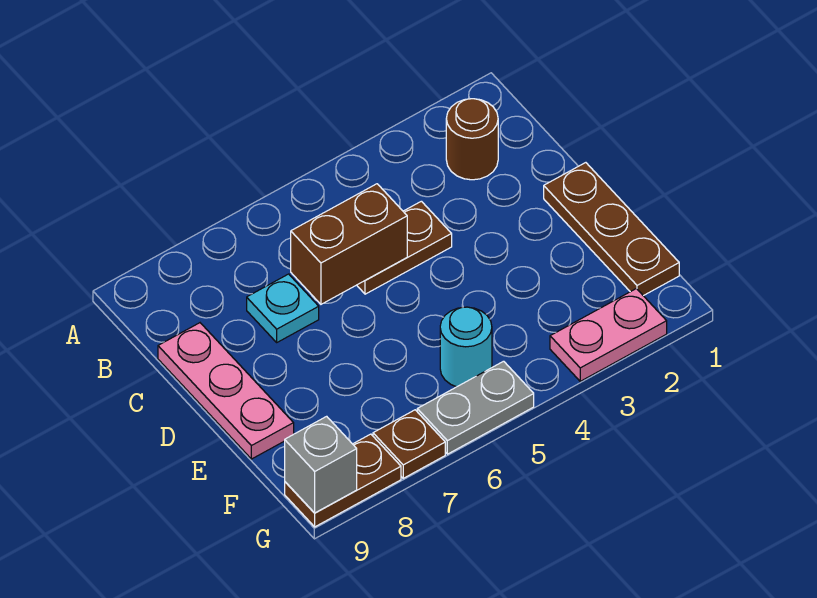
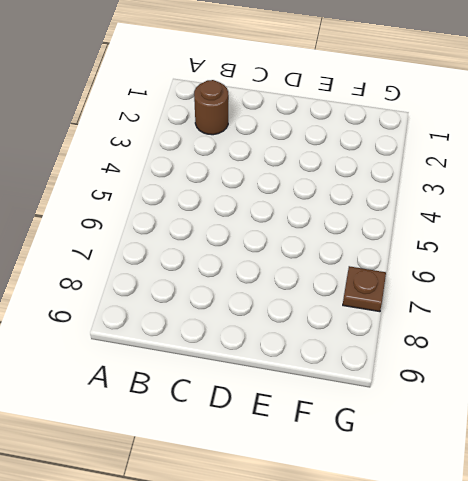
none -> brown 1x2 plate [357,201,452,294]
none -> cyan 1x1 plate [247,274,319,342]
none -> pink 1x3 plate [158,323,294,459]

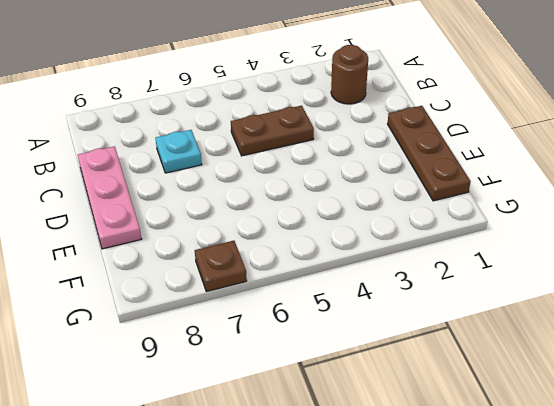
none -> cyan 1x1 round brick [440,307,492,387]
none -> pink 1x2 plate [550,289,667,381]
none -> grey 1x2 plate [417,361,534,454]

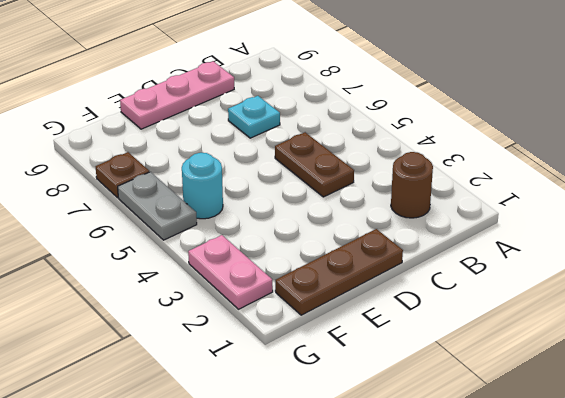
none -> brown 1x2 plate [285,434,401,527]
none -> brown 1x2 brick [291,184,407,304]
none -> grey 1x1 brick [285,416,357,513]

